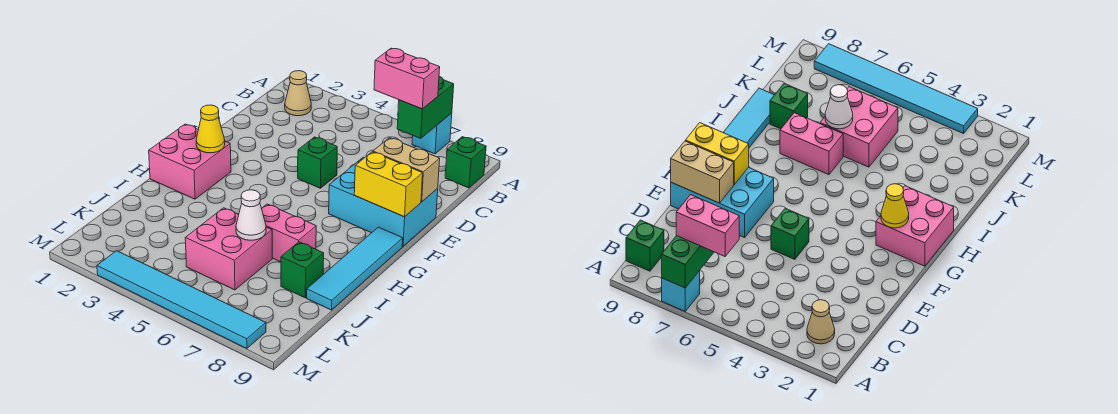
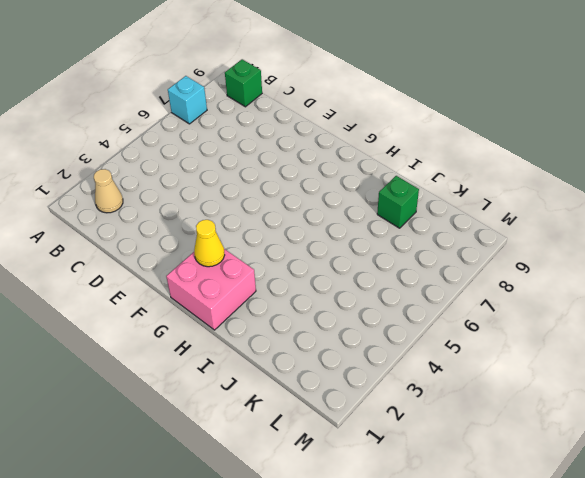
none -> green 1x1 brick [298,137,337,188]
none -> cyan 2x3 brick [329,157,438,246]
none -> cyan 1x4 tile [307,227,403,310]

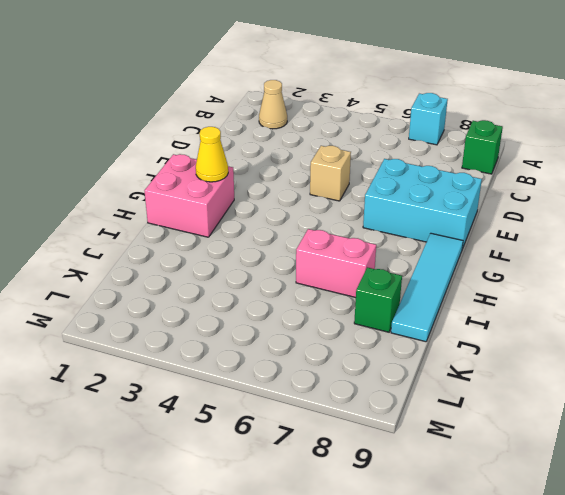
tan 1x1 brick [310,146,351,201] -> green 1x1 brick [298,137,337,188]
none -> pink 2x2 brick [185,208,272,290]
none -> cyan 1x6 tile [97,251,266,348]
none -> green 1x2 brick [397,76,454,138]

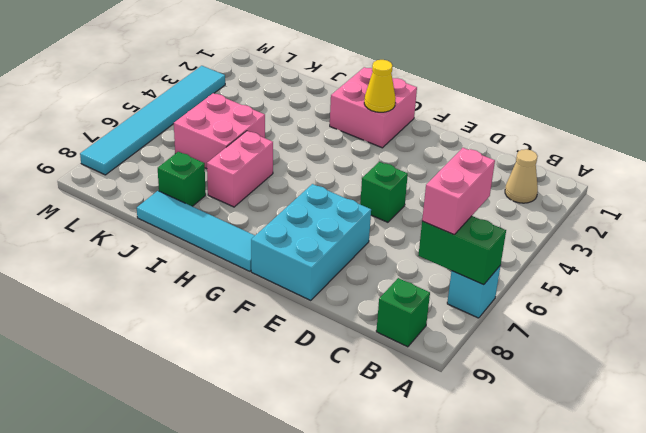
none -> tan 1x2 brick [373,138,440,202]
none -> yellow 1x2 brick [354,152,423,217]
none -> white 1x1 cone [236,190,266,240]

